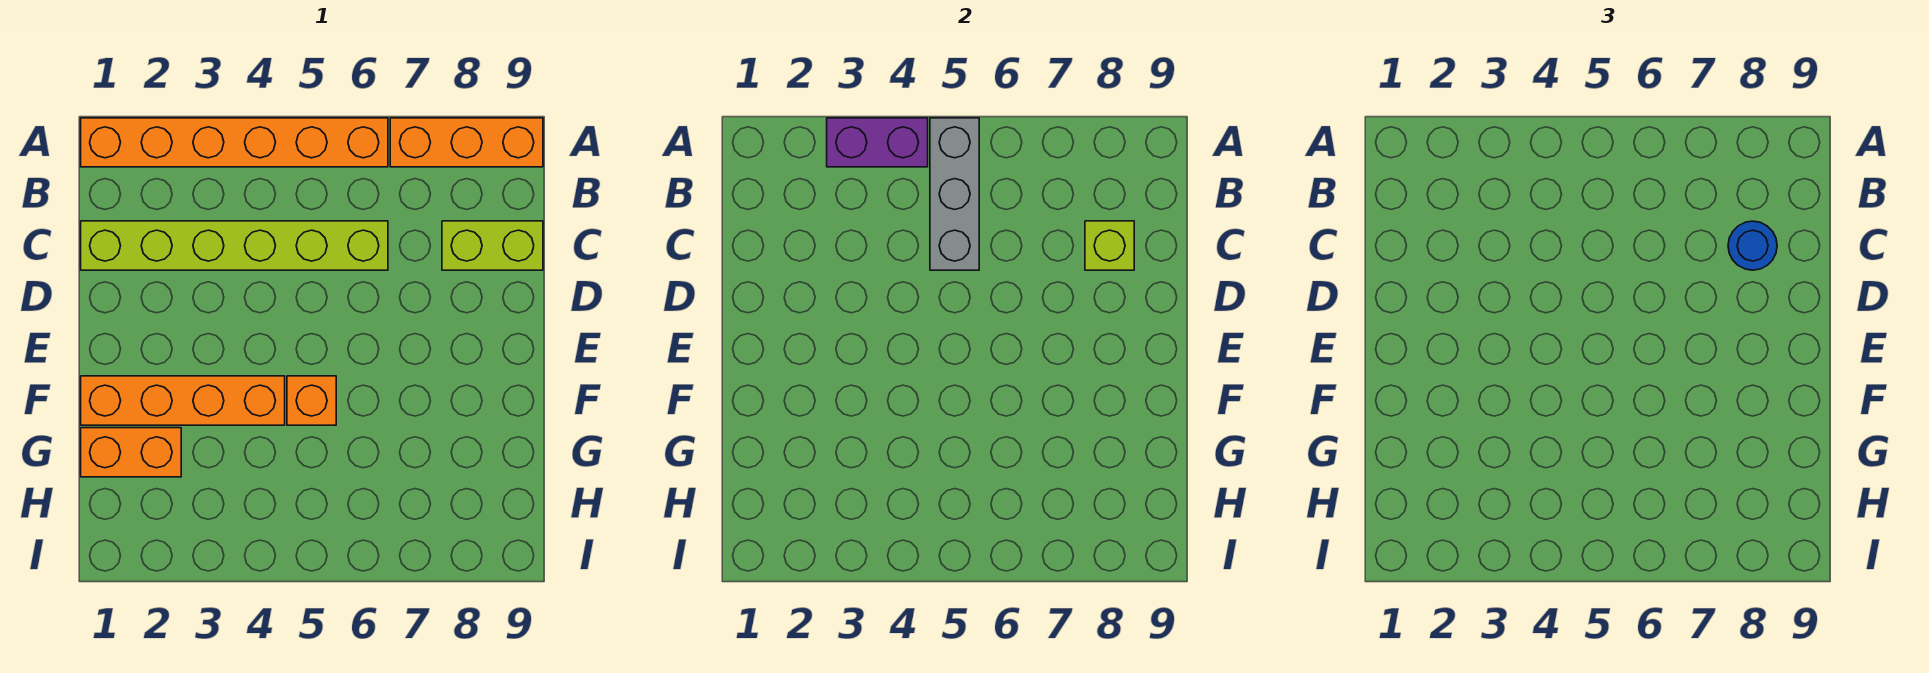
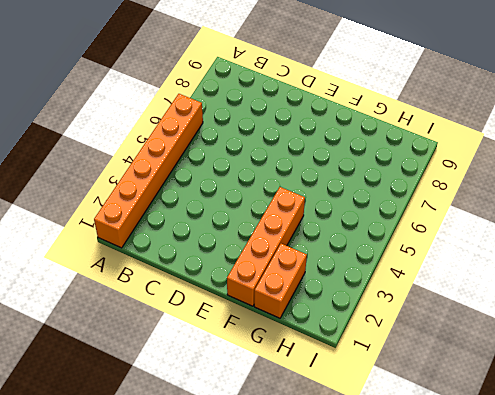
none -> orange 1x3 brick [390,118,543,167]
none -> lime 1x6 brick [81,221,388,270]

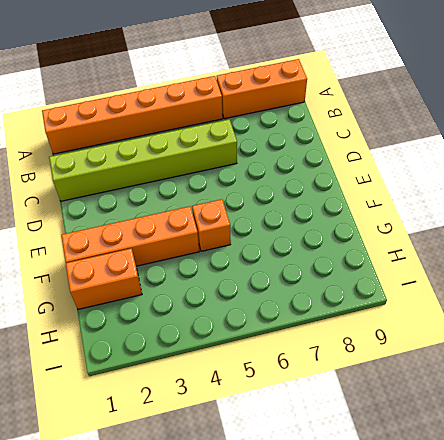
none -> lime 1x2 brick [442,221,543,270]
none -> purple 1x2 brick [827,118,928,167]

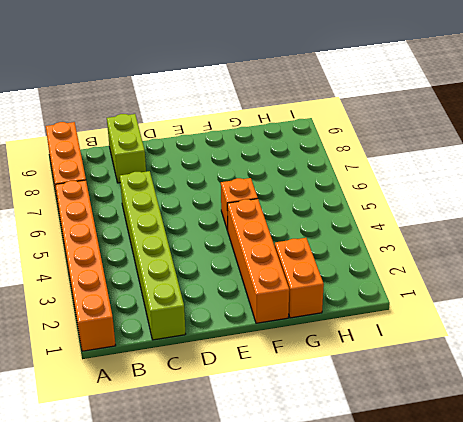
none -> purple 1x2 brick [827,118,928,167]
none -> grey 1x3 brick [930,118,979,270]

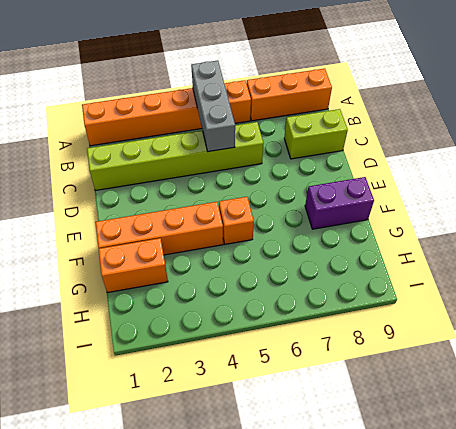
purple 1x2 brick [305,177,374,229] -> purple 1x2 brick moved to [827,118,928,167]
none -> lime 1x1 brick [1085,221,1134,270]
none -> blue 1x1 round brick [1728,221,1777,270]

